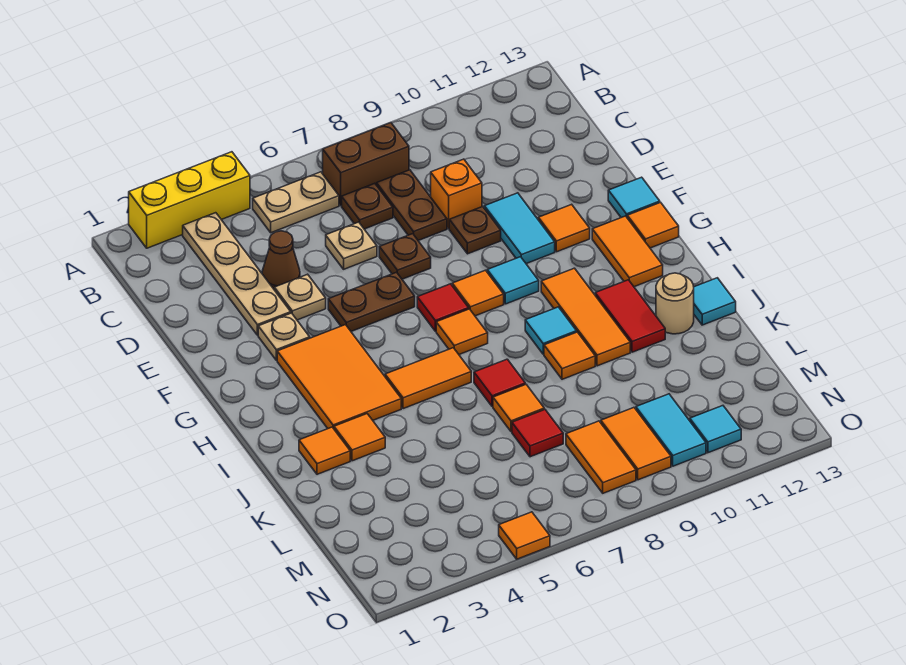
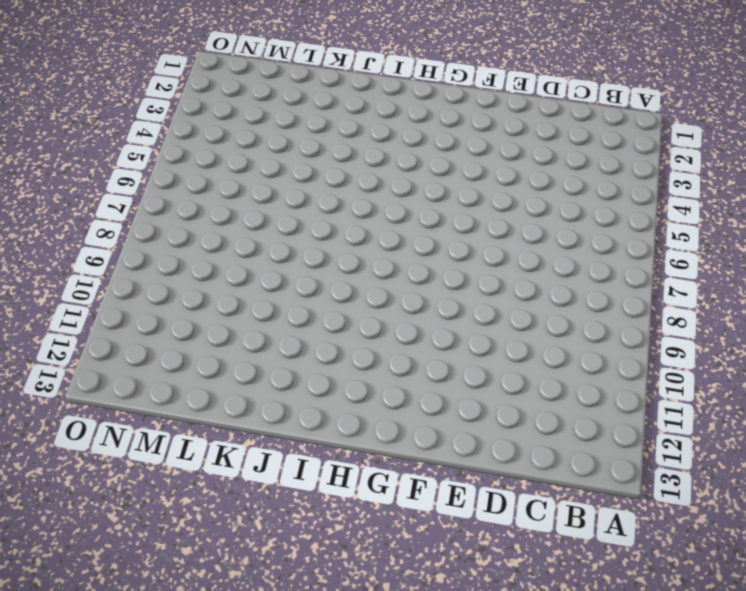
none -> yellow 1x3 brick [129,152,250,248]
none -> tan 1x4 plate [183,213,291,335]
none -> tan 1x2 plate [253,172,339,233]
none -> brown 1x2 brick [323,123,409,205]

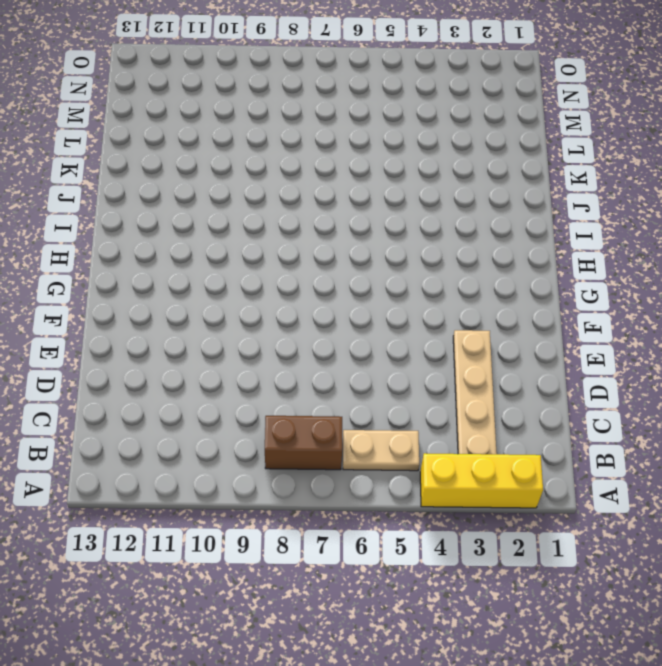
none -> brown 1x1 plate [342,183,393,229]
none -> brown 1x2 plate [377,170,447,241]
none -> brown 1x1 cone [262,231,300,289]
none -> tan 1x1 plate [326,222,377,269]

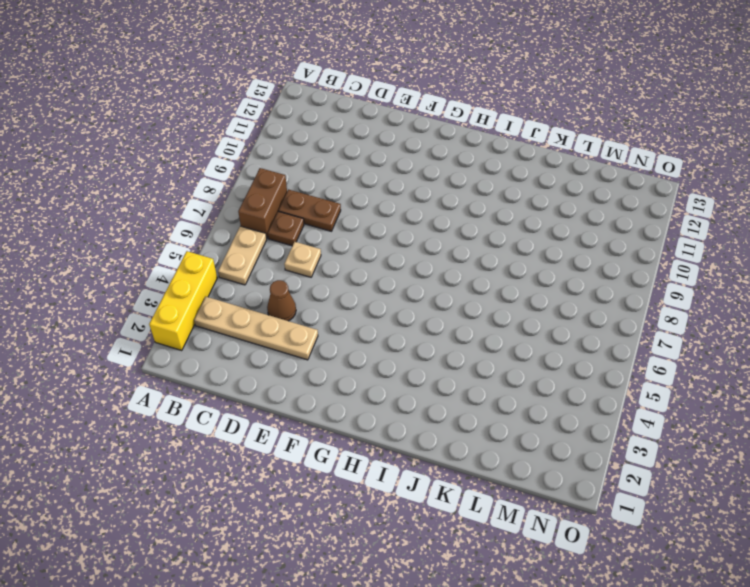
none -> orange 1x1 brick [431,159,482,228]
none -> tan 1x1 plate [274,274,326,320]
none -> brown 1x1 plate [379,234,431,279]
none -> brown 1x1 plate [449,207,501,254]

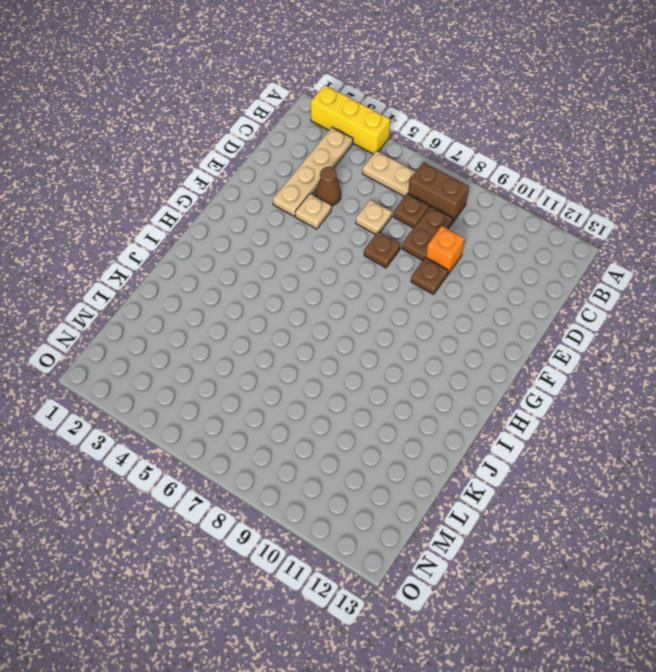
none -> cyan 1x2 tile [484,193,555,264]
none -> tan 1x1 plate [258,313,310,360]
none -> brown 1x2 plate [328,272,415,331]
none -> orange 1x1 tile [538,204,590,252]

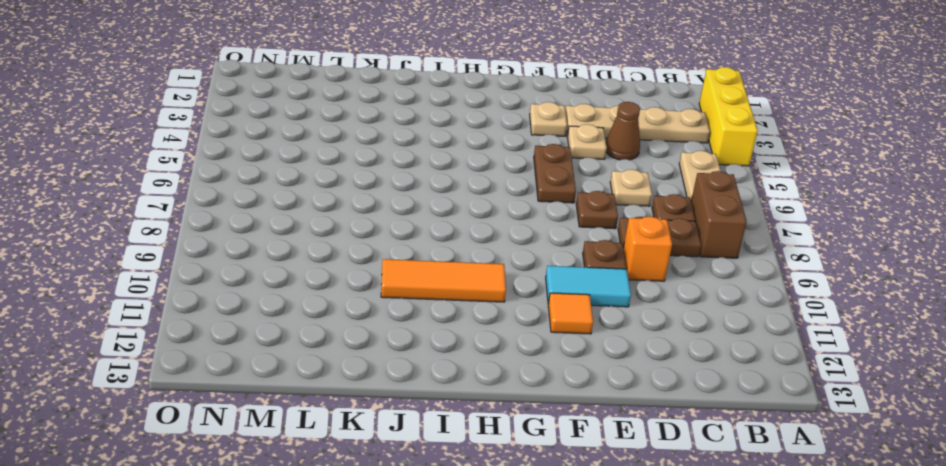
none -> cyan 1x1 tile [608,177,660,218]
none -> orange 2x3 tile [277,325,401,429]
none -> red 1x1 tile [417,284,469,331]
none -> orange 1x1 tile [452,270,504,316]

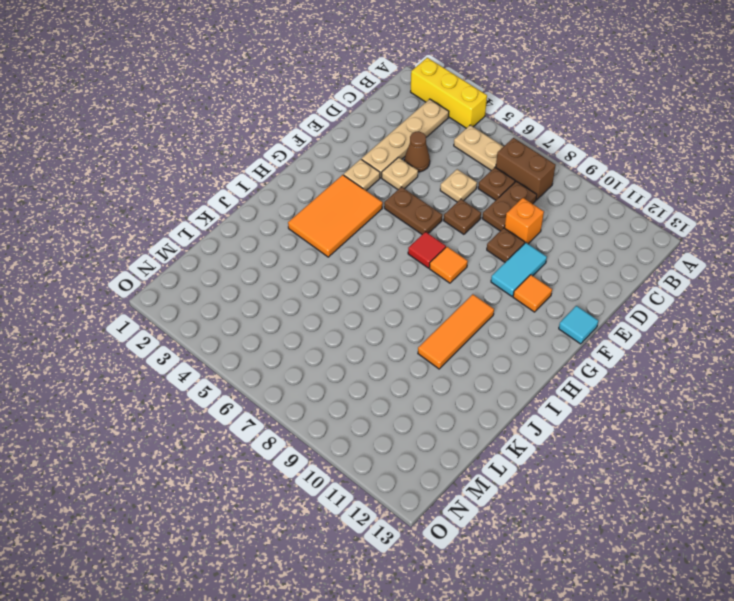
none -> cyan 1x1 tile [487,257,539,304]
none -> orange 1x2 tile [592,216,663,287]
none -> orange 1x1 tile [627,202,679,248]
none -> orange 1x1 tile [436,309,488,354]

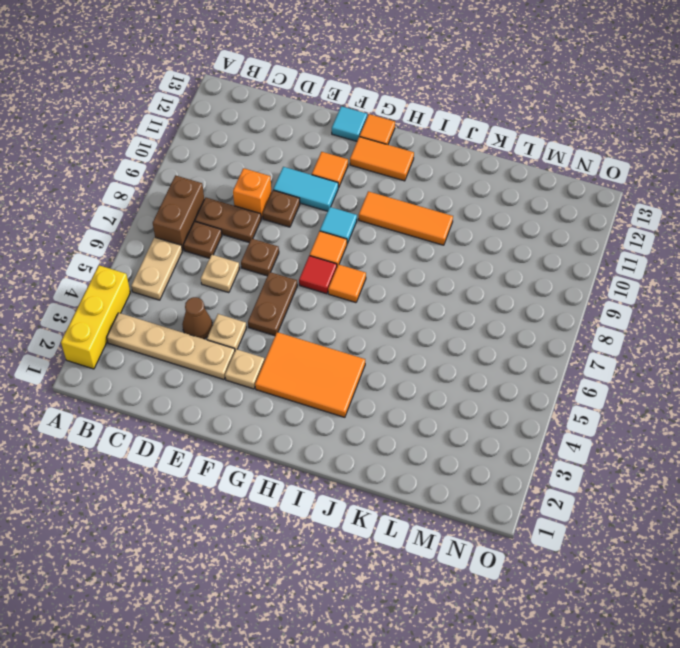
none -> orange 1x2 tile [385,348,471,409]
none -> cyan 1x1 tile [525,307,577,354]
none -> red 1x2 tile [595,280,665,352]
none -> orange 1x1 tile [299,427,350,474]

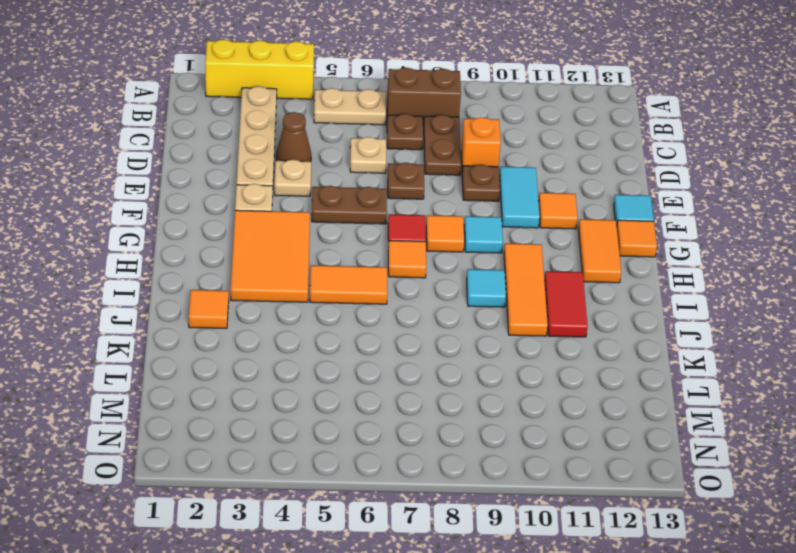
none -> orange 1x1 tile [334,414,385,461]
none -> red 1x1 tile [474,359,525,407]
none -> orange 1x1 tile [544,332,595,379]
none -> tan 1x1 round brick [656,273,694,334]

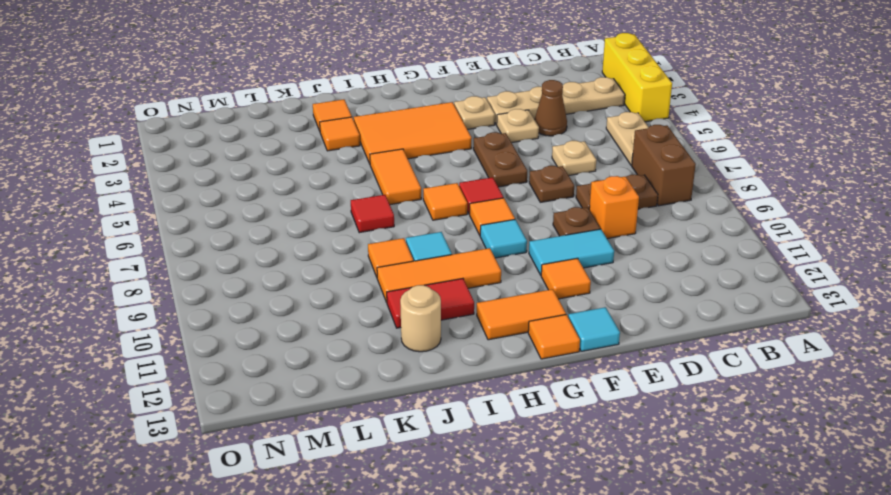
none -> brown 1x1 plate [342,183,393,229]
none -> cyan 1x1 tile [694,278,736,325]
none -> orange 1x1 tile [493,384,544,432]
none -> red 1x1 tile [512,410,563,457]

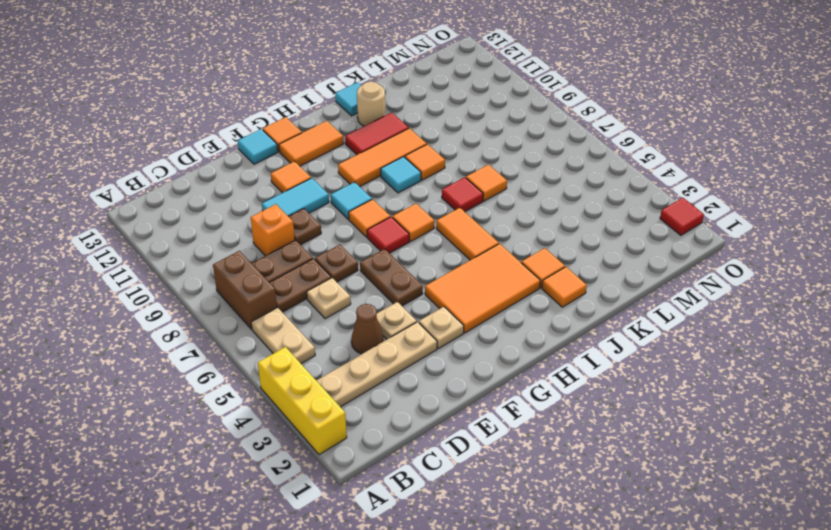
brown 1x2 plate [269,259,331,312] -> brown 1x1 plate [342,183,393,229]
red 1x1 tile [660,198,704,235] -> red 1x1 tile moved to [512,410,563,457]
none -> orange 1x2 tile [566,421,636,493]
none -> orange 1x2 tile [601,408,671,480]
none -> cyan 1x2 tile [636,394,706,466]
none -> cyan 1x1 tile [690,406,741,453]

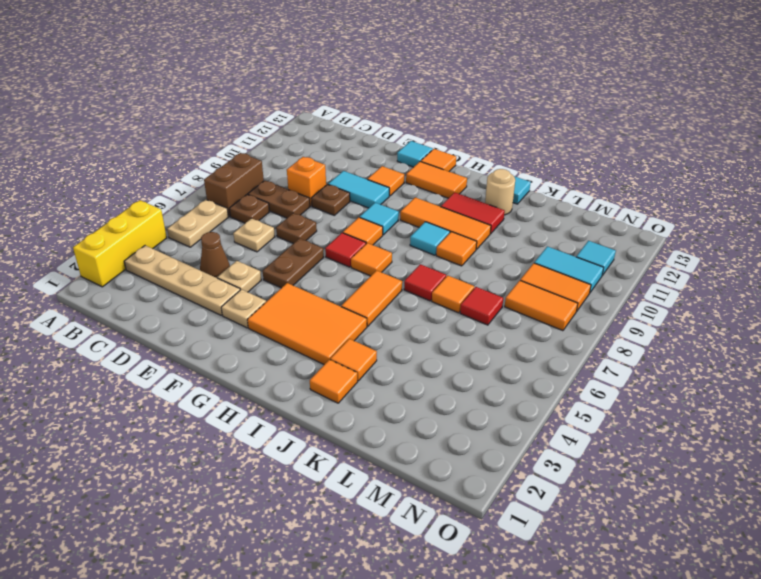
none -> orange 1x1 tile [499,512,550,559]

